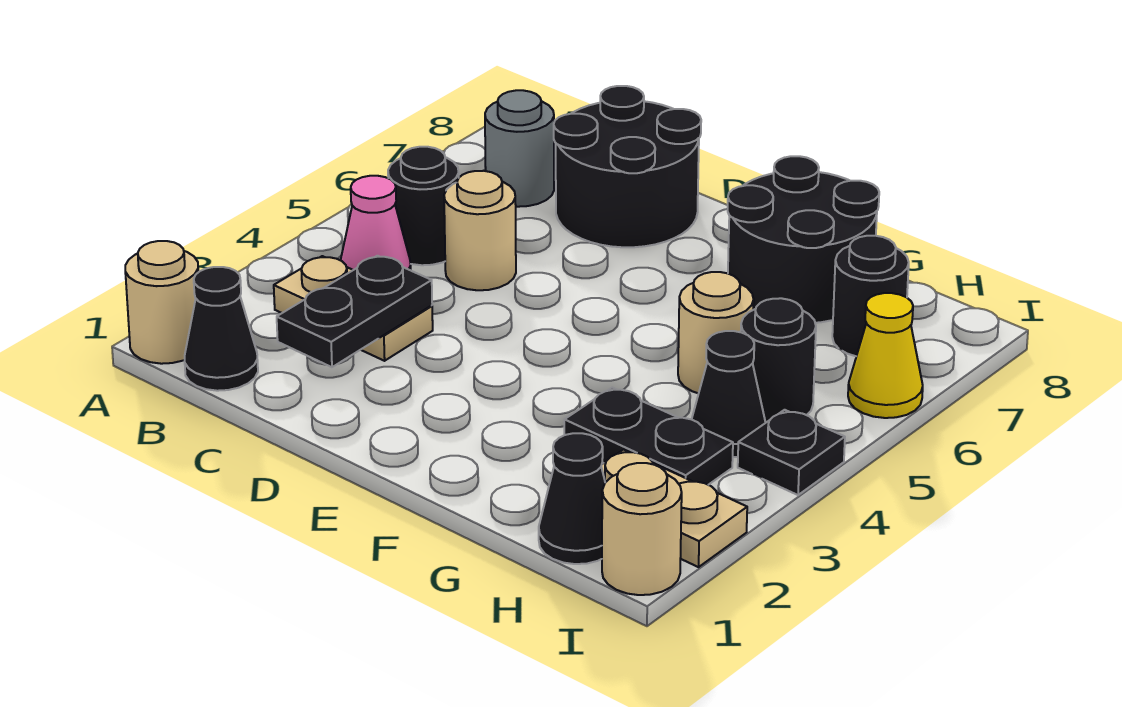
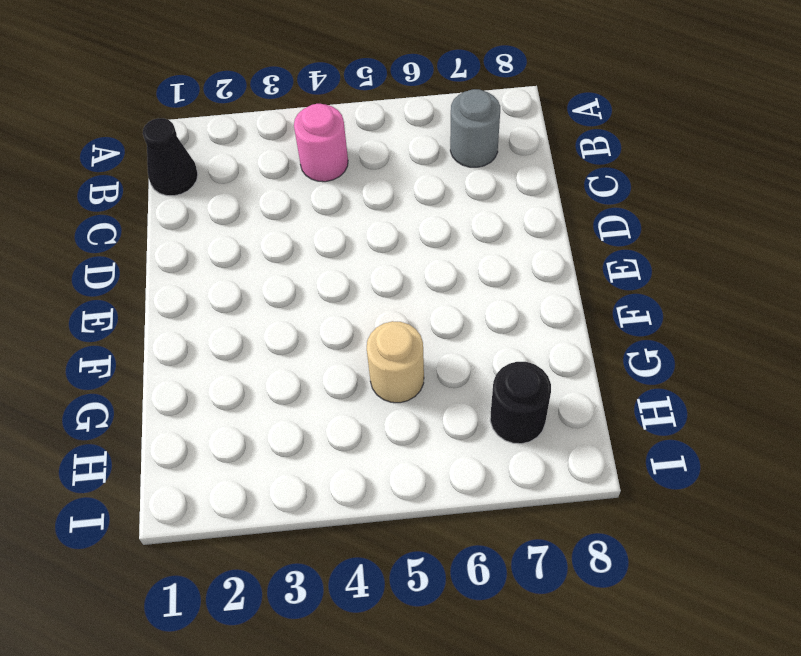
pink 1x1 round brick [294,104,348,182] -> pink 1x1 cone [341,176,411,270]
none -> tan 1x1 round brick [125,241,198,364]
none -> tan 1x2 plate [274,256,433,361]
none -> black 1x1 round brick [388,147,459,265]

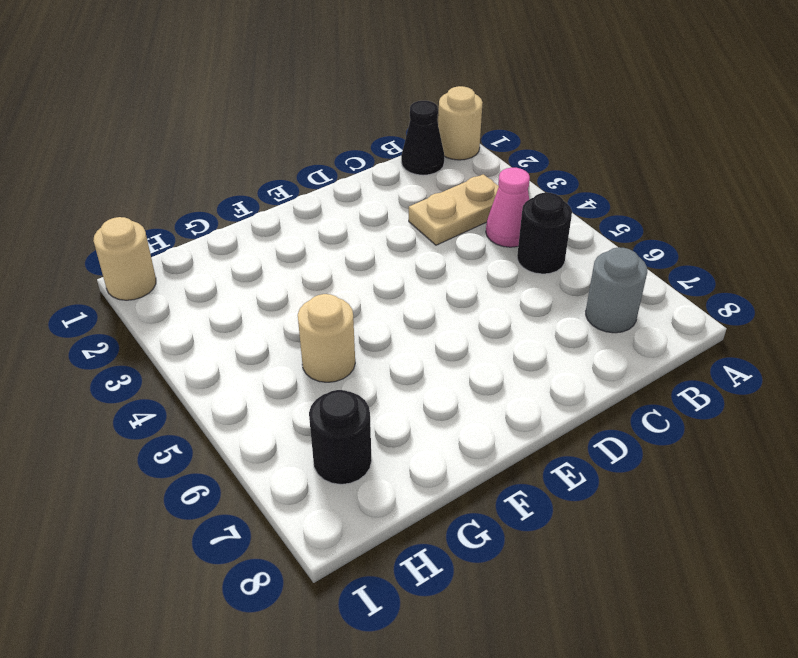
none -> tan 1x1 round brick [444,171,516,290]
none -> black 2x2 round brick [554,86,701,247]
none -> black 2x2 round brick [728,156,879,323]

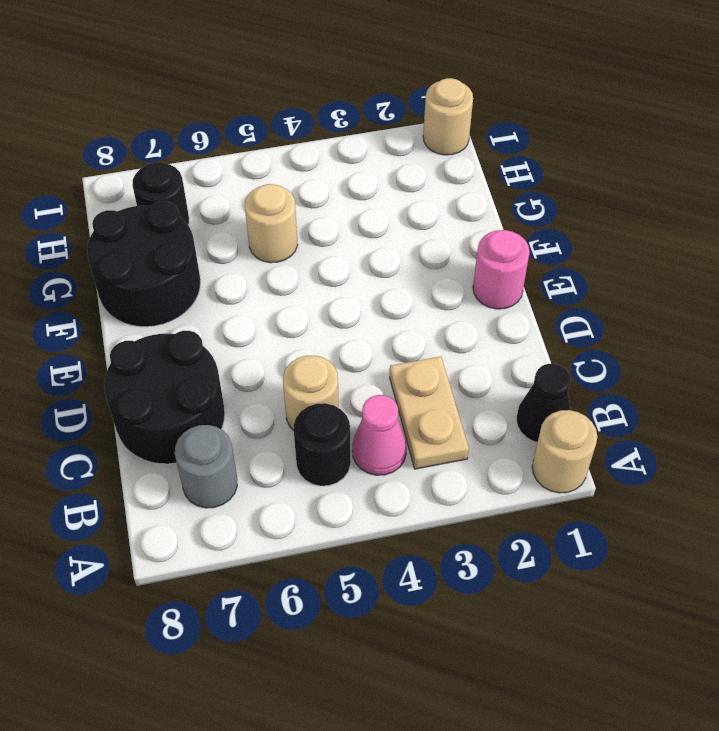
pink 1x1 round brick [473,230,530,309] -> none
none -> black 1x2 plate [564,388,733,485]
none -> black 1x1 cone [539,433,605,564]
none -> tan 1x2 plate [601,450,747,567]

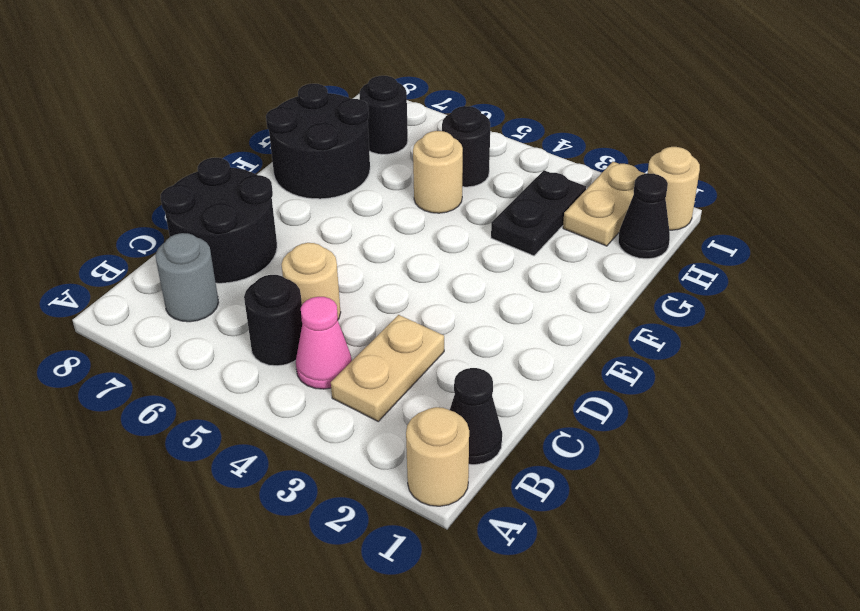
none -> black 1x1 cone [692,331,766,457]
none -> black 1x1 plate [738,410,845,495]
none -> yellow 1x1 cone [848,293,923,418]

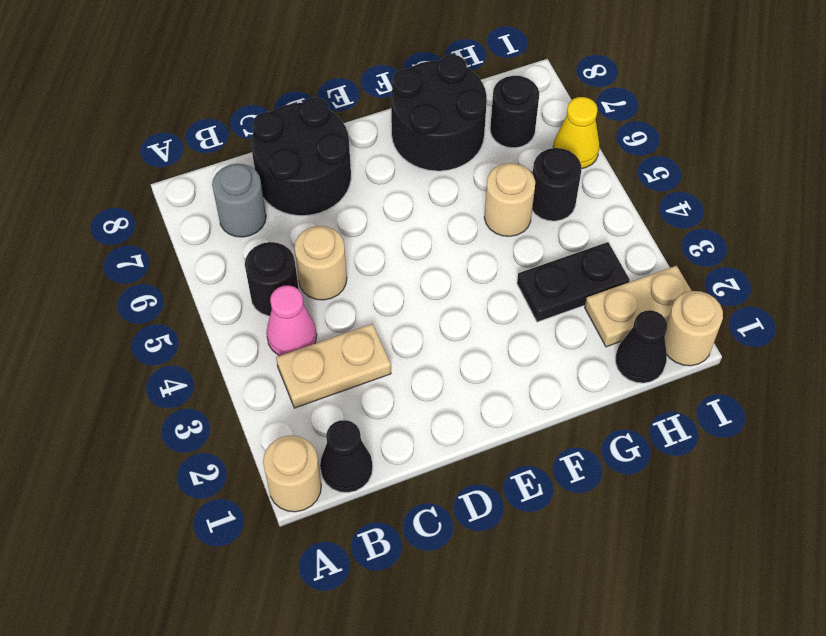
none -> black 1x1 cone [692,331,766,457]
none -> black 1x1 plate [738,410,845,495]
none -> black 1x2 plate [277,256,432,367]

